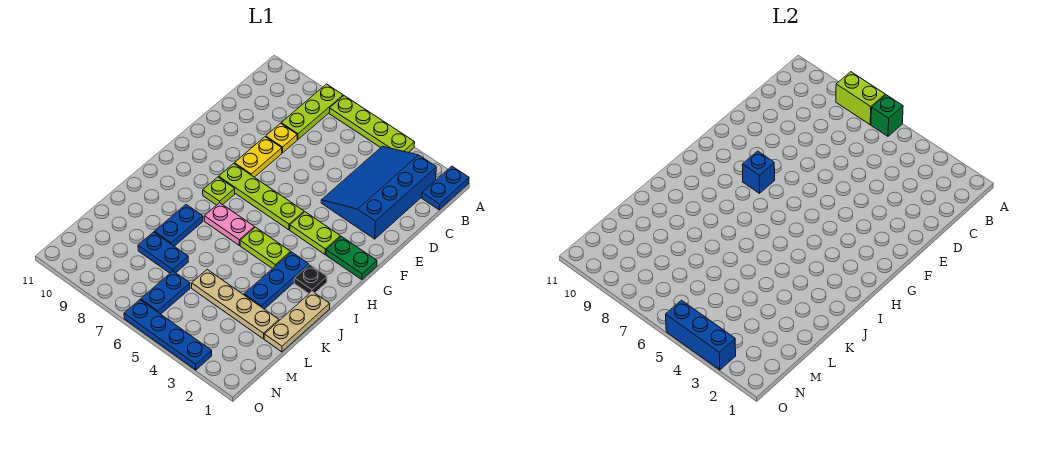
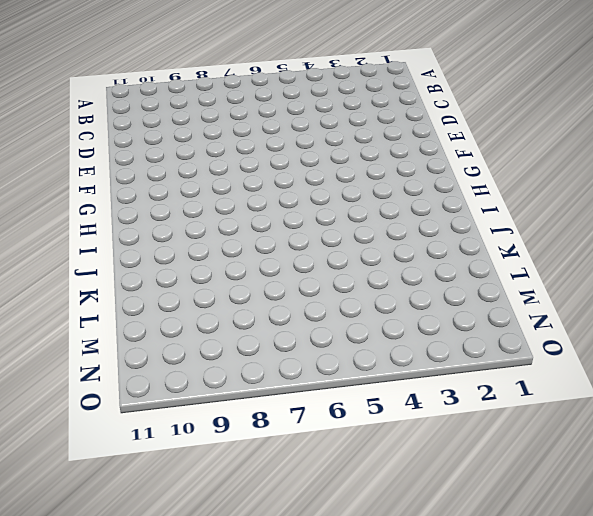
none -> blue 1x2 plate [422,166,469,210]
none -> lime 1x4 plate [329,96,415,153]
none -> lime 1x3 plate [281,84,343,139]

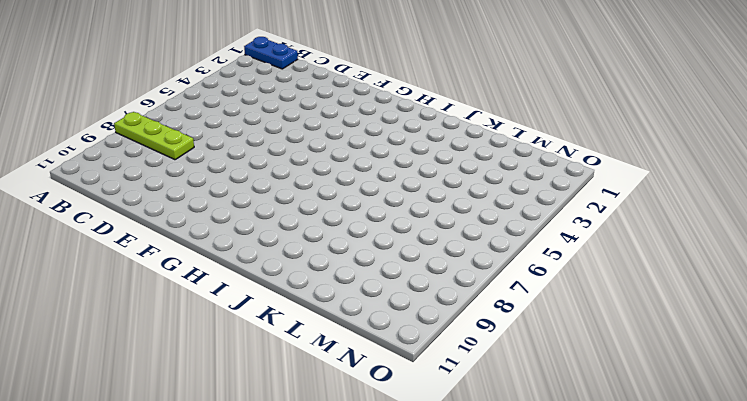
none -> lime 1x4 plate [329,96,415,153]
none -> blue 3x4 slope [321,146,436,239]
none -> yellow 1x1 plate [266,123,297,153]

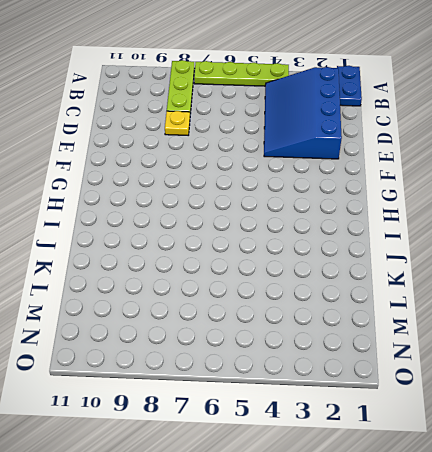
none -> yellow 1x2 plate [234,137,282,177]
none -> green 1x2 plate [326,236,377,280]
none -> lime 1x2 plate [290,212,340,254]

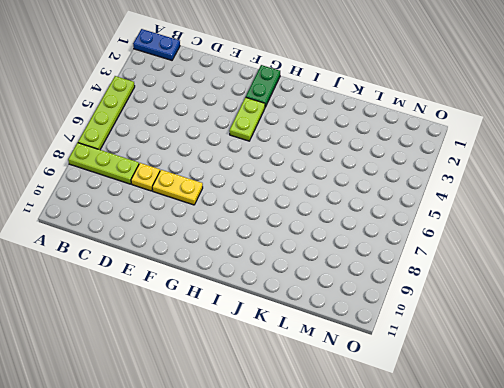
none -> blue 3x4 slope [321,146,436,239]
none -> lime 1x4 plate [219,164,304,230]
none -> lime 1x1 plate [203,177,235,205]

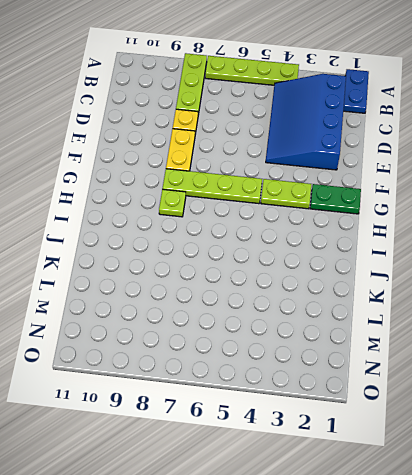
none -> black 1x1 plate [294,265,327,294]
none -> blue 1x3 plate [244,252,309,309]
none -> lime 1x2 plate [240,227,291,269]

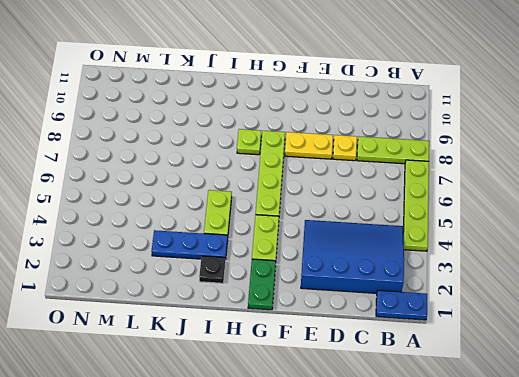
none -> pink 1x2 plate [204,203,255,245]
none -> tan 1x3 plate [264,292,330,352]
none -> blue 1x2 plate [154,205,203,246]

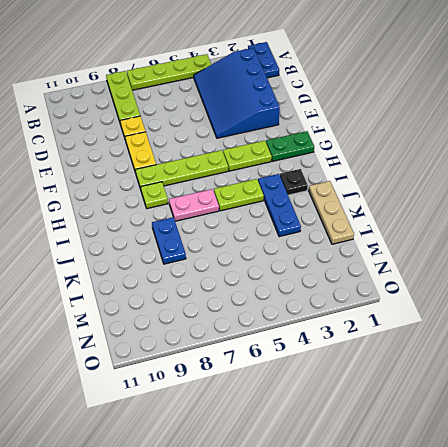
none -> tan 1x4 plate [192,270,279,339]
none -> blue 1x2 plate [138,232,188,273]
none -> blue 1x2 plate [141,271,190,314]

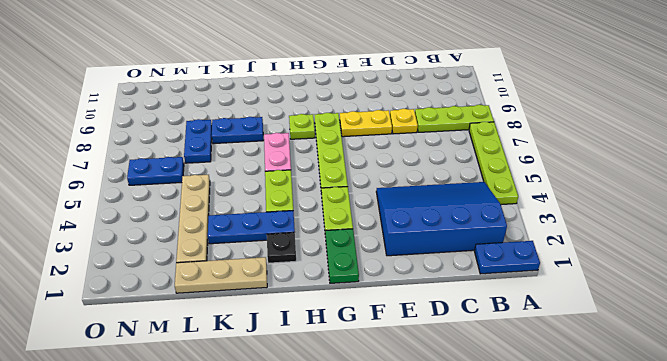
none -> blue 1x4 plate [124,300,212,370]
none -> green 1x1 brick [871,95,903,136]
none -> lime 1x2 brick [836,72,885,125]

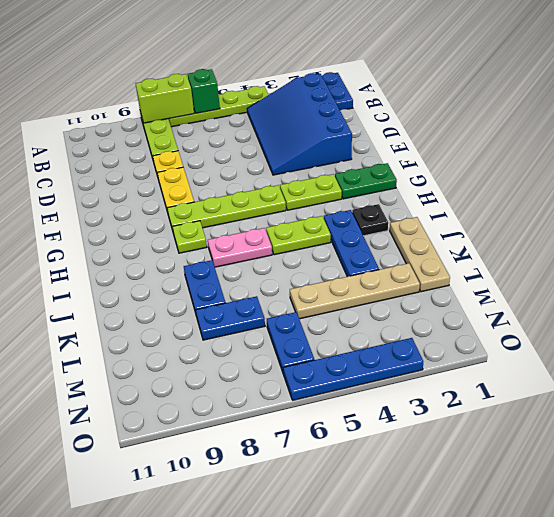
none -> blue 1x1 brick [742,151,775,193]
none -> blue 1x3 brick [666,300,736,370]

